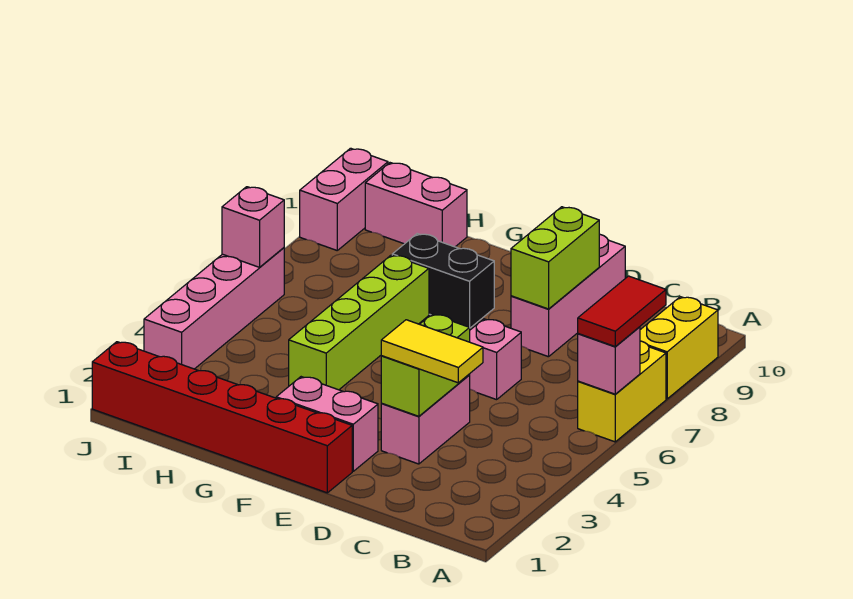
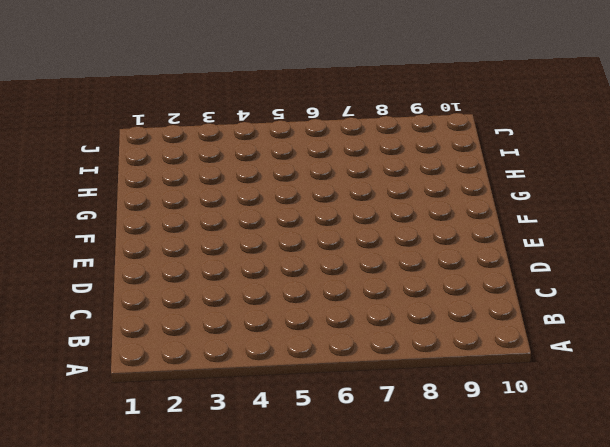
none -> yellow 1x2 brick [578,341,666,442]
none -> yellow 1x2 brick [640,297,718,399]
none -> pink 1x2 brick [381,375,470,464]

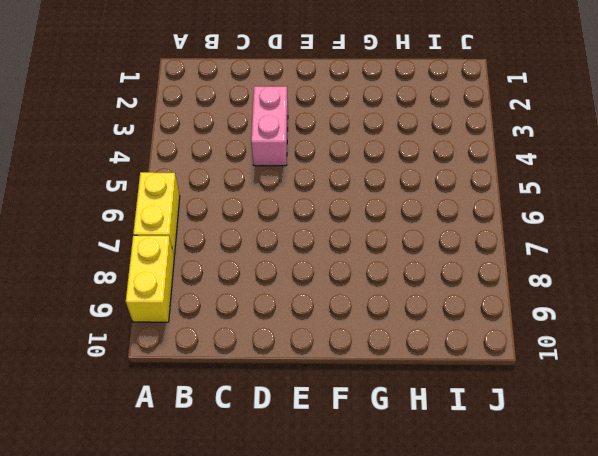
none -> pink 1x1 brick [470,319,521,400]
none -> pink 1x3 brick [511,234,625,357]
none -> red 1x6 brick [92,342,352,493]

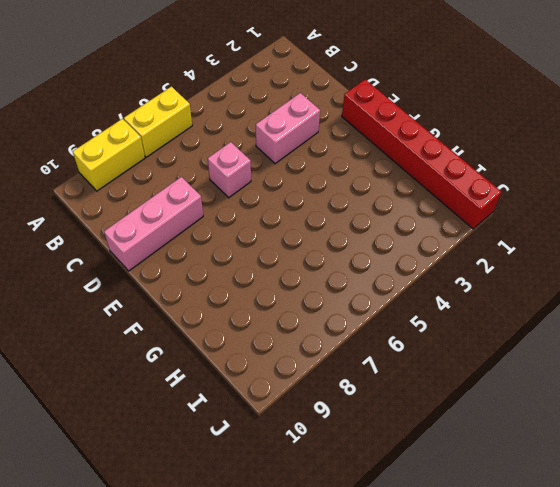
none -> pink 1x2 brick [276,377,378,471]
none -> black 1x2 brick [392,234,494,328]
none -> lime 1x4 brick [289,255,429,390]

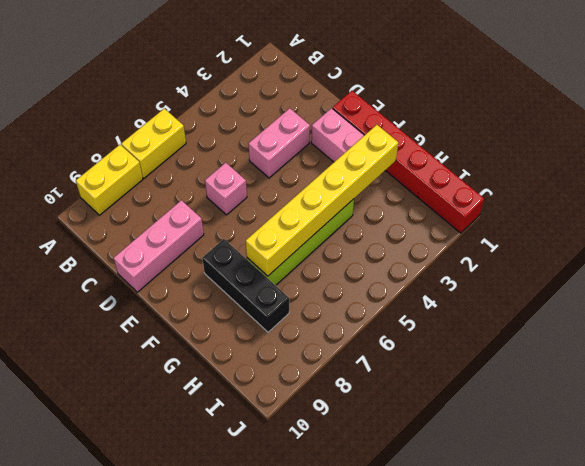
black 1x3 brick [202,239,289,332] -> black 1x2 brick [392,234,494,328]
yellow 1x6 brick [246,125,398,276] -> none
none -> pink 1x2 brick [365,163,467,247]
none -> pink 1x4 brick [144,248,284,369]
none -> pink 1x2 brick [300,148,388,250]

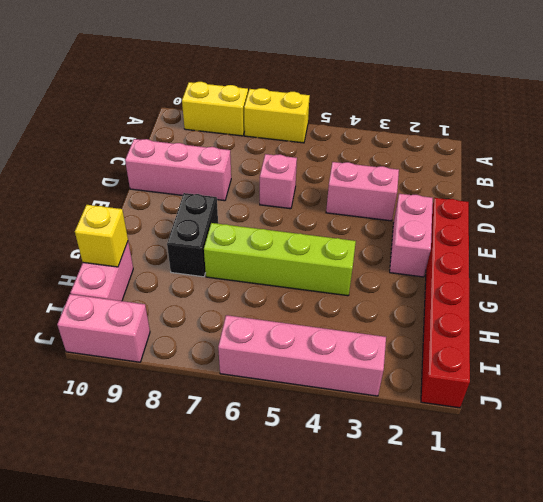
yellow 1x1 brick [75,205,128,267] -> none
none -> pink 1x1 brick [578,327,640,394]
none -> lime 1x2 brick [381,314,470,416]
none -> lime 1x2 brick [511,207,599,309]

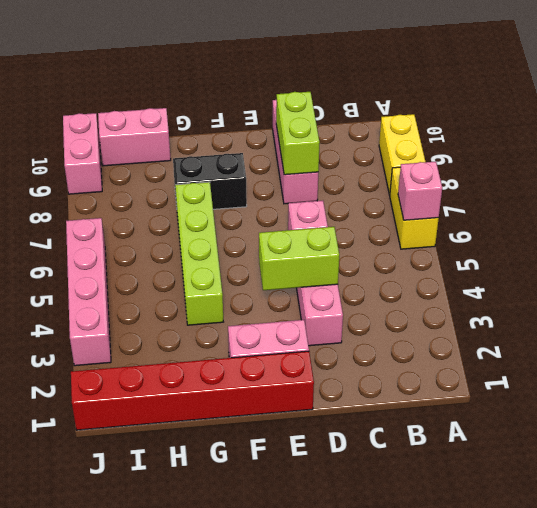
lime 1x2 brick [259,227,339,290] -> lime 1x2 brick turned to [381,314,470,416]
none -> pink 1x1 brick [222,187,284,267]
none -> red 1x2 tile [578,276,666,346]
none -> yellow 1x2 tile [381,320,483,383]

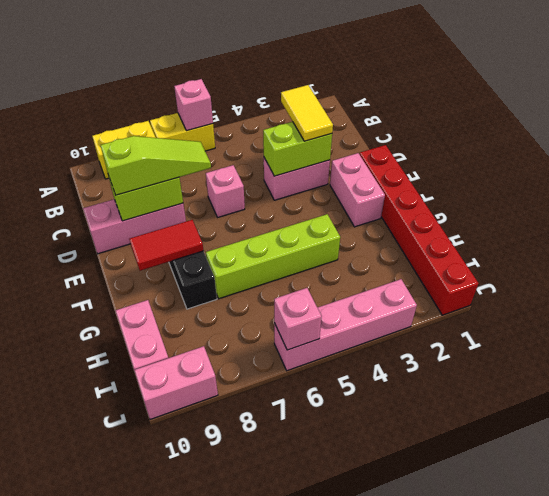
lime 1x3 slope [101,136,211,195] -> none
red 1x2 tile [129,220,204,271] -> red 1x2 tile moved to [578,276,666,346]

